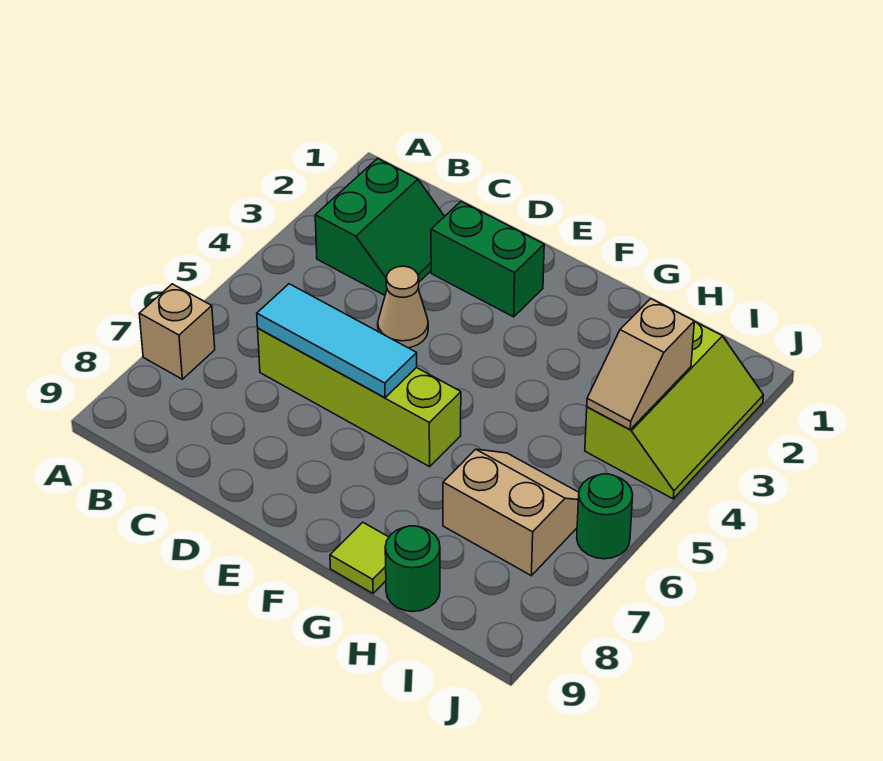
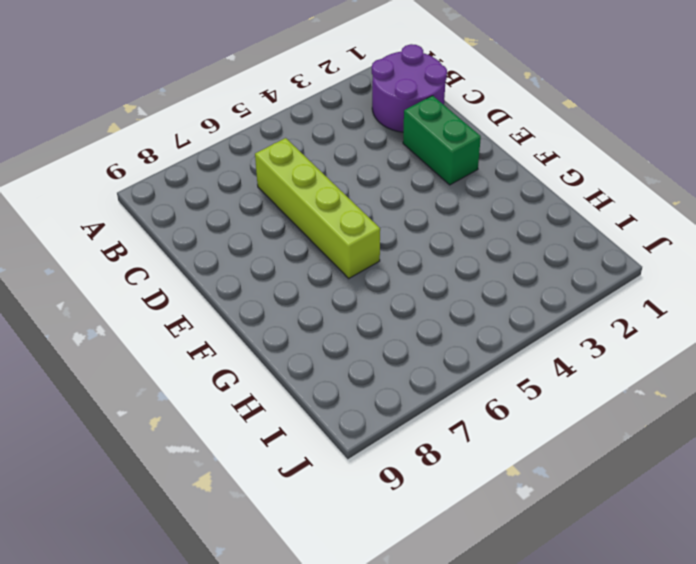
purple 2x2 round brick [372,44,447,132] -> green 2x2 slope [315,158,445,295]
none -> tan 1x1 brick [139,284,215,379]
none -> tan 1x1 cone [378,266,428,348]
none -> lime 1x1 tile [330,523,389,593]

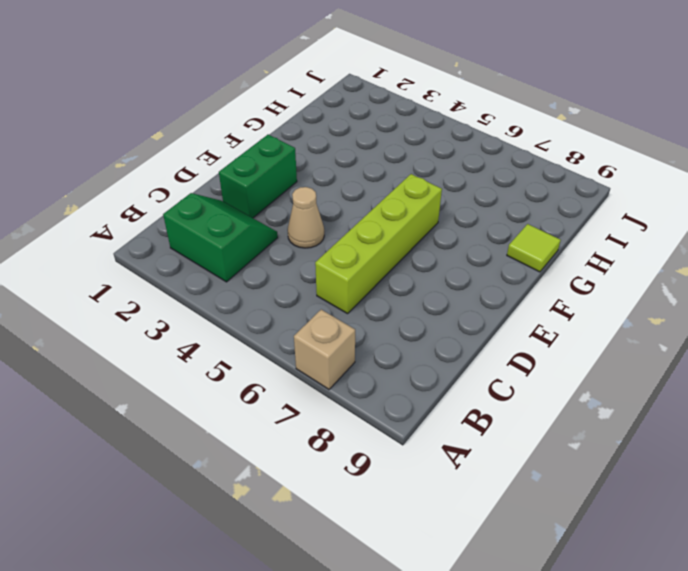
none -> tan 2x2 slope [443,449,579,576]
none -> green 1x1 round brick [385,526,440,612]
none -> lime 2x3 slope [585,322,764,499]

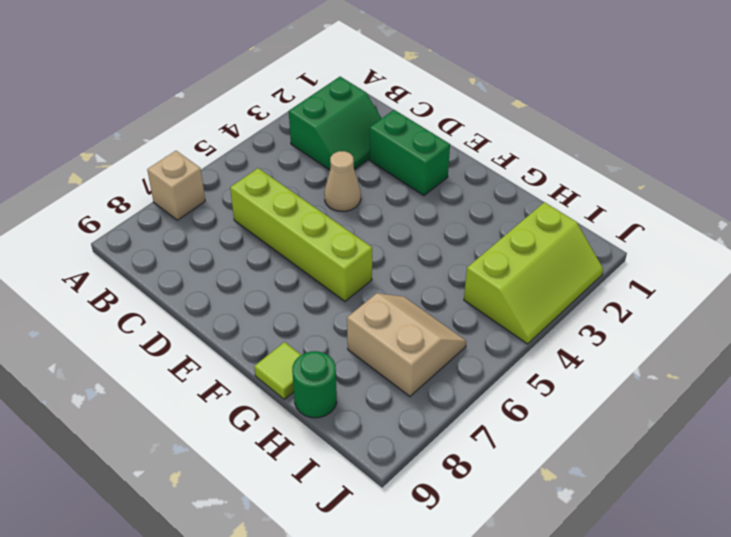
none -> green 1x1 round brick [577,474,633,559]
none -> cyan 1x3 tile [257,284,417,398]
none -> tan 1x2 slope [587,299,694,429]

